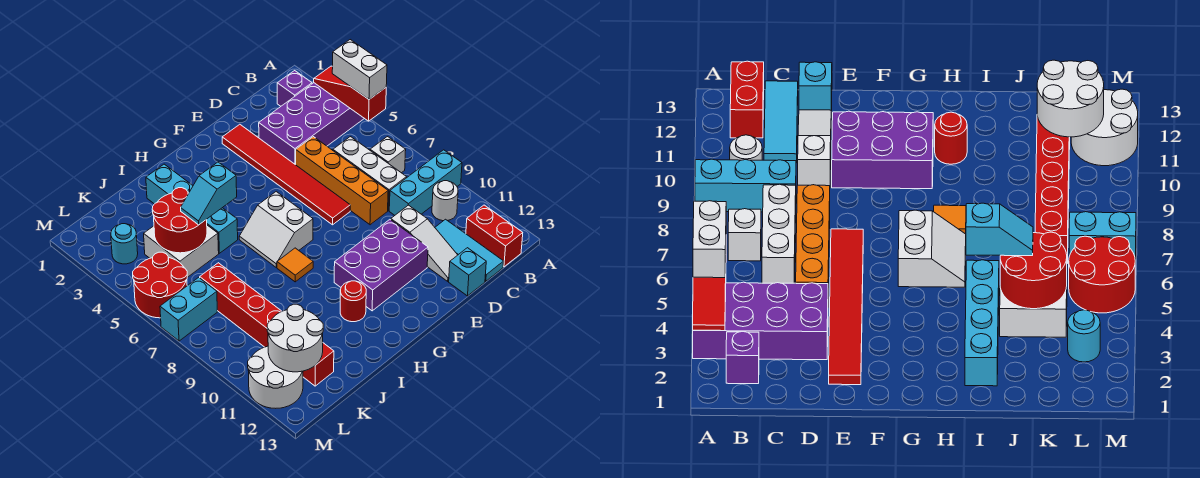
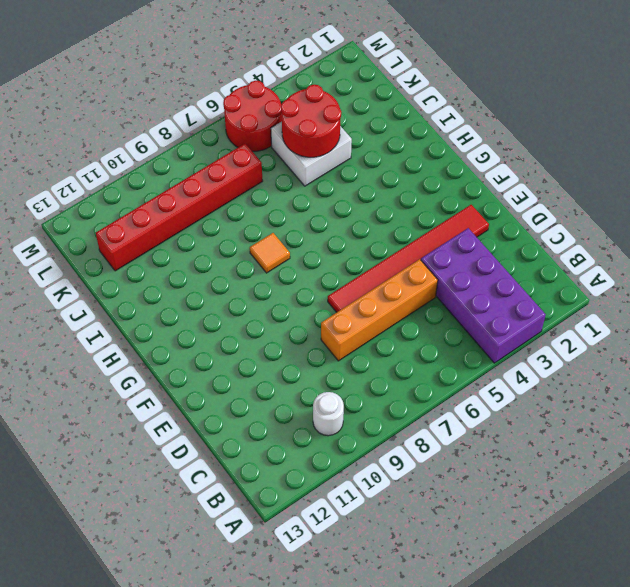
none -> cyan 1x3 brick [389,150,462,215]
none -> purple 1x1 brick [277,71,312,106]
none -> white 1x1 brick [370,137,406,173]

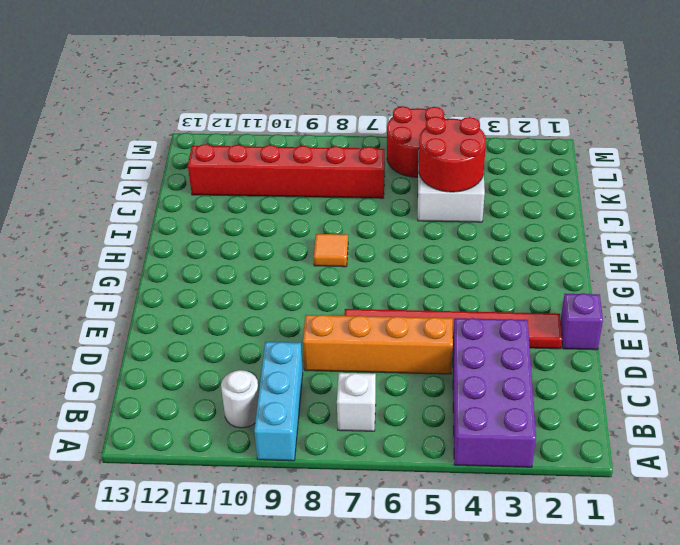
purple 1x1 brick [561,293,603,350] -> purple 1x1 brick moved to [277,71,312,106]
none -> red 1x2 brick [466,205,523,267]
none -> white 1x3 brick [333,137,407,211]
none -> cyan 1x3 tile [435,219,504,281]

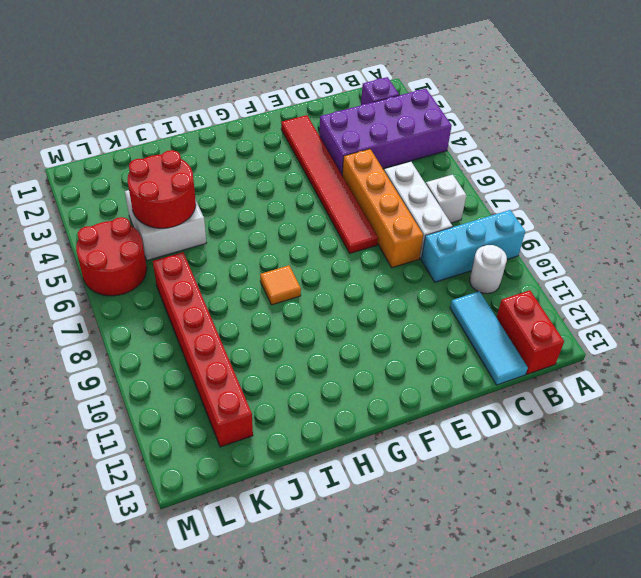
none -> white 1x3 slope [391,205,457,281]
none -> cyan 1x1 brick [449,248,486,296]
none -> purple 2x3 brick [334,220,428,311]

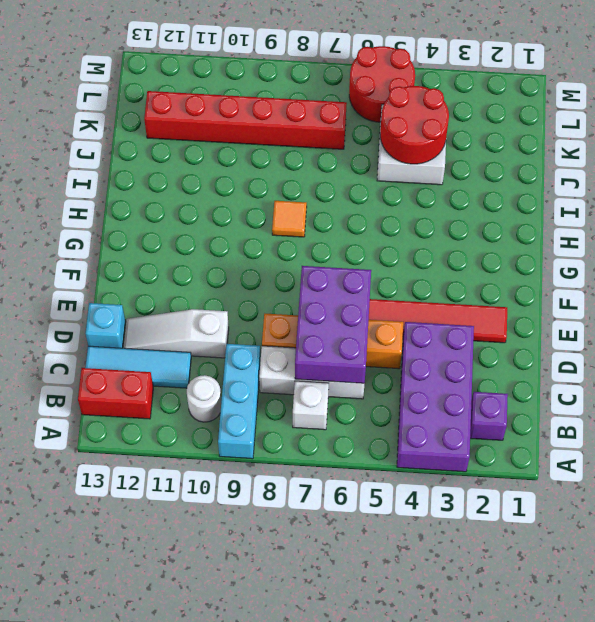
purple 2x3 brick [295,266,371,383] -> purple 2x3 brick moved to [334,220,428,311]
none -> white 2x2 slope [239,192,313,267]
none -> red 1x1 round brick [340,281,366,322]
none -> cyan 1x4 brick [146,164,238,253]

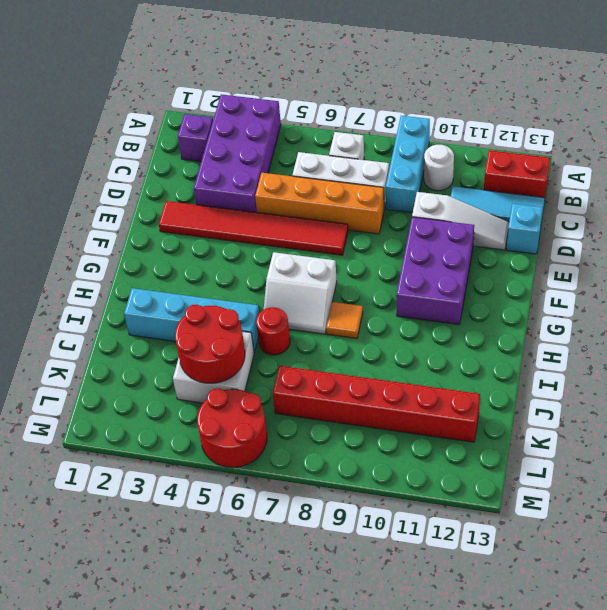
red 1x1 round brick [256,307,290,355] -> red 1x1 round brick moved to [340,281,366,322]
none -> cyan 1x1 round brick [111,224,138,264]
none -> cyan 1x2 brick [160,277,217,341]
none -> white 2x2 round brick [248,346,303,408]

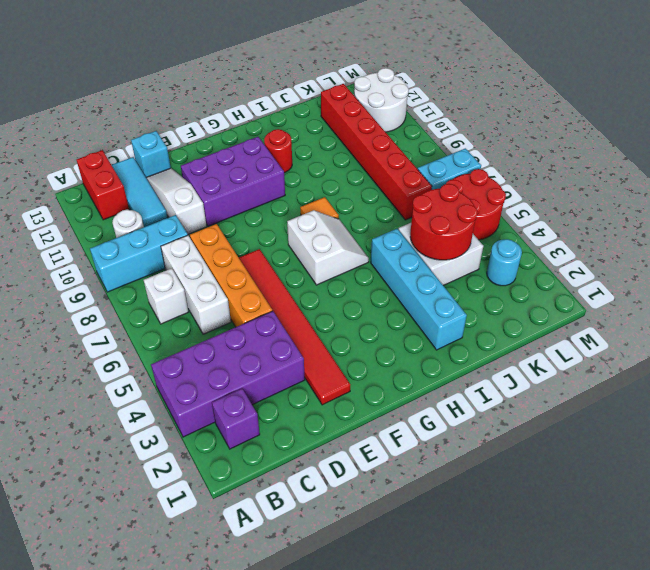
none -> red 1x3 slope [314,66,386,121]
none -> white 2x2 round brick [267,304,323,372]
none -> white 1x2 brick [332,40,387,99]

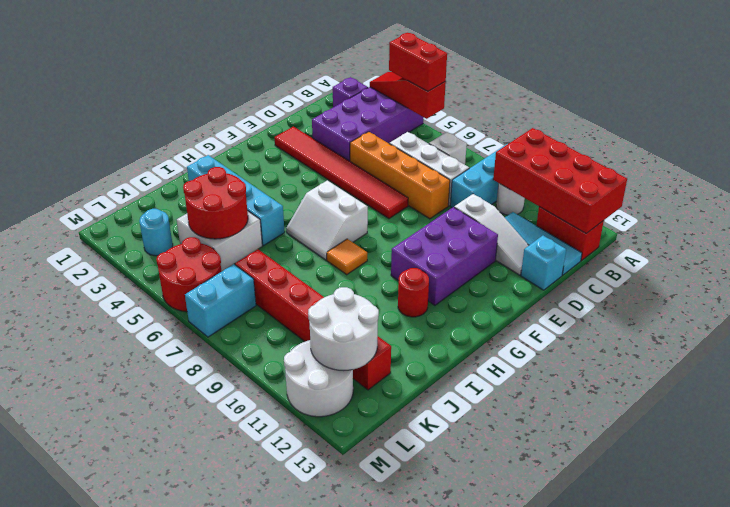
red 1x2 brick [389,33,447,92] -> white 1x2 brick [332,40,387,99]
red 2x4 brick [493,128,627,233] -> none
none -> cyan 1x2 slope [181,162,237,225]

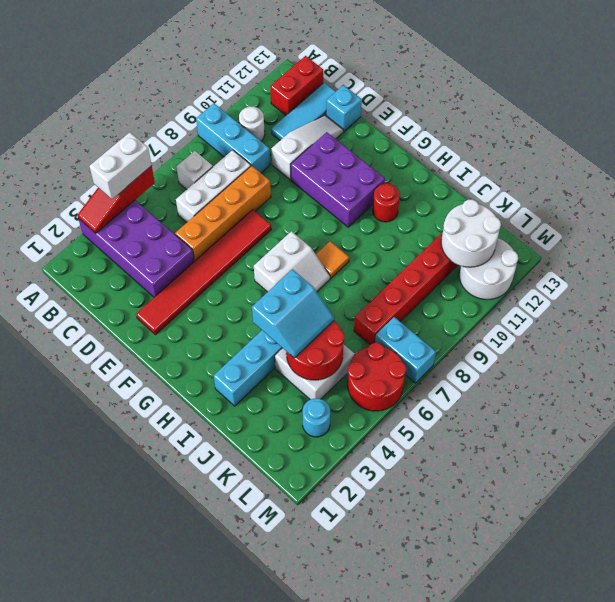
cyan 2x2 slope [252,269,334,358] -> cyan 1x2 slope [181,162,237,225]
none -> purple 1x1 brick [277,71,312,106]

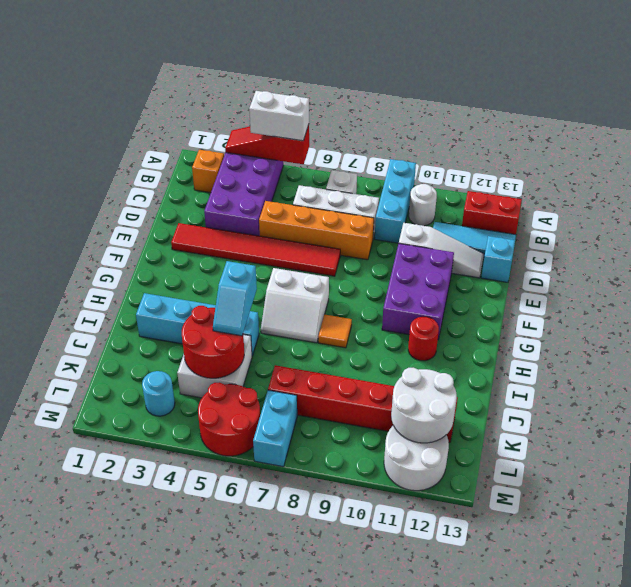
orange 1x1 brick [192,150,224,193] -> purple 1x1 brick [277,71,312,106]

